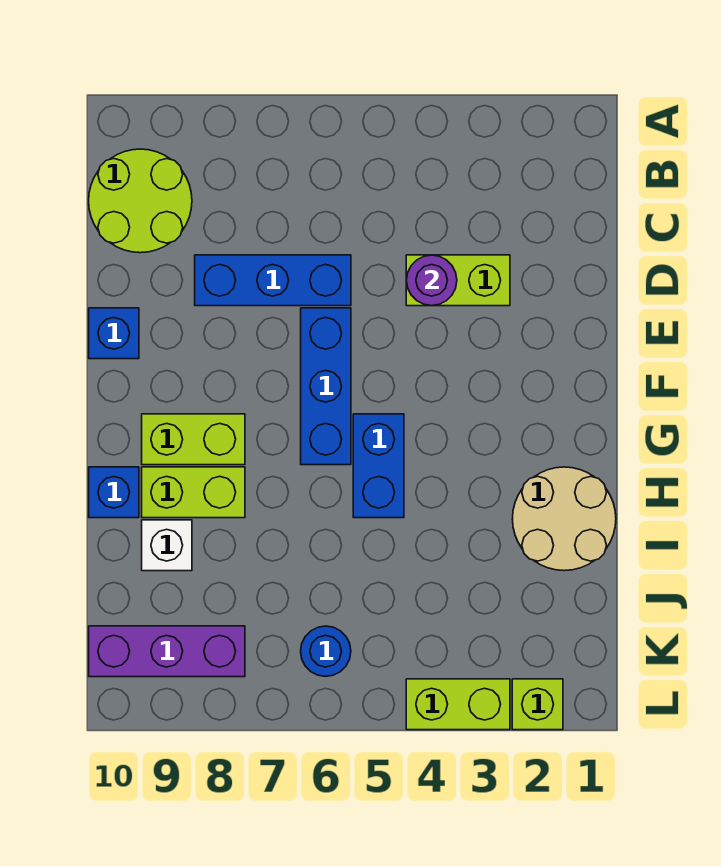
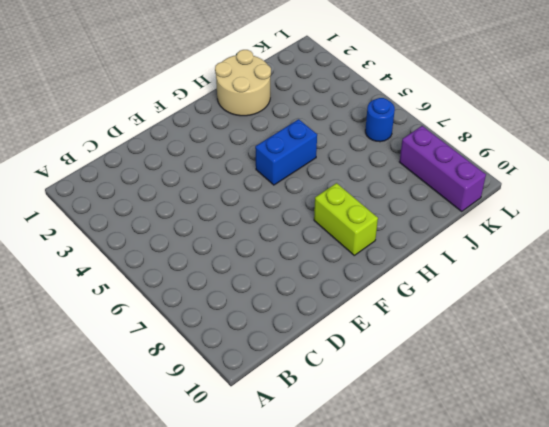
none -> lime 2x2 round brick [89,149,192,253]
none -> lime 1x2 brick [406,255,510,306]
none -> blue 1x3 brick [195,255,351,306]

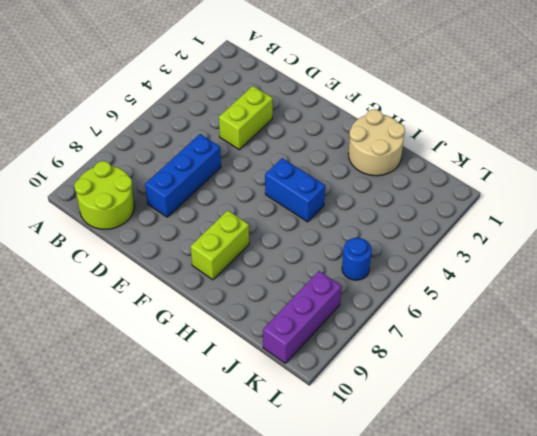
none -> blue 1x3 brick [301,308,351,465]
none -> blue 1x1 brick [89,308,139,359]
none -> lime 1x2 brick [142,467,245,518]

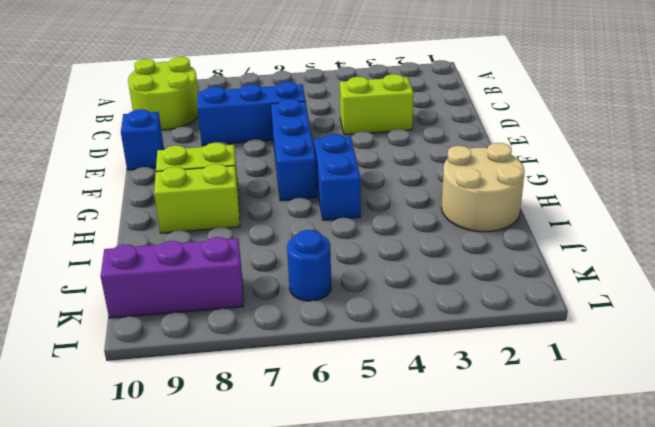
none -> blue 1x1 brick [89,467,139,518]
none -> white 1x1 brick [142,520,192,571]
none -> lime 1x1 brick [512,679,563,730]

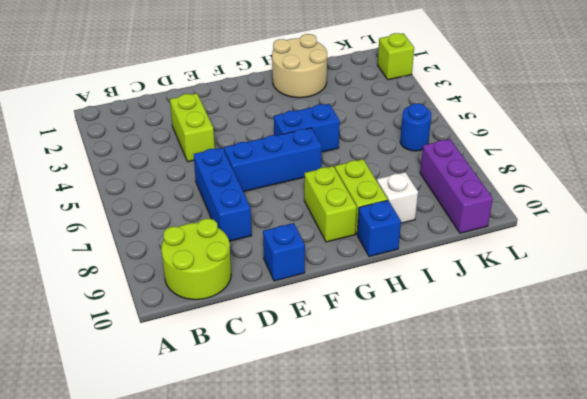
none -> lime 1x2 brick [406,679,510,730]
none -> purple 1x1 round brick [407,255,457,306]

